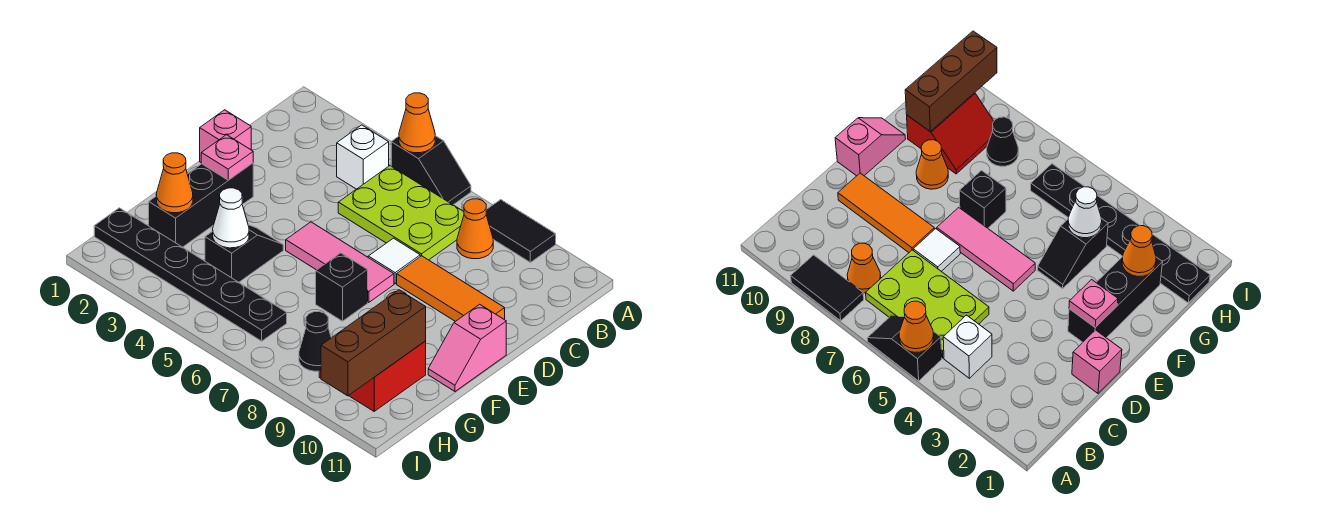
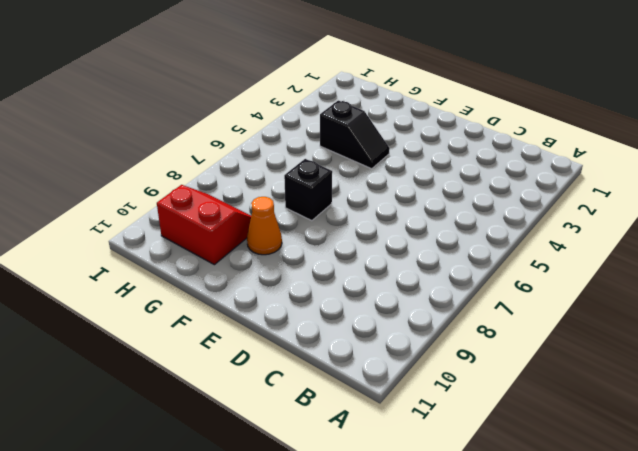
none -> black 1x2 slope [391,136,471,205]
none -> black 1x2 tile [486,200,556,262]
none -> white 1x1 brick [337,125,389,189]

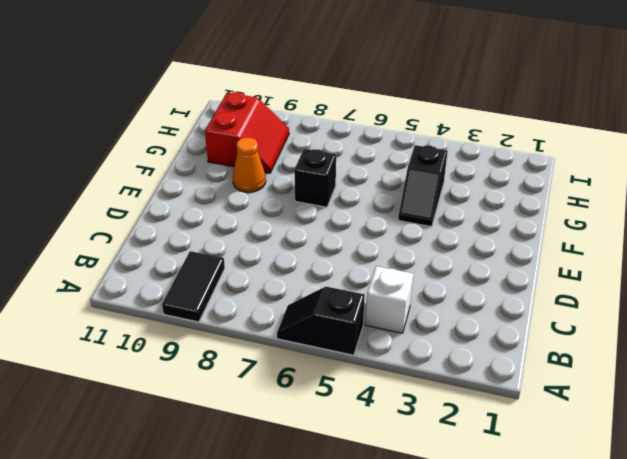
black 1x2 tile [162,251,225,322] -> black 1x2 tile turned to [486,200,556,262]
none -> lime 2x3 plate [338,166,464,260]
none -> orange 1x1 cone [457,199,493,259]
none -> pink 1x1 brick [200,110,251,162]

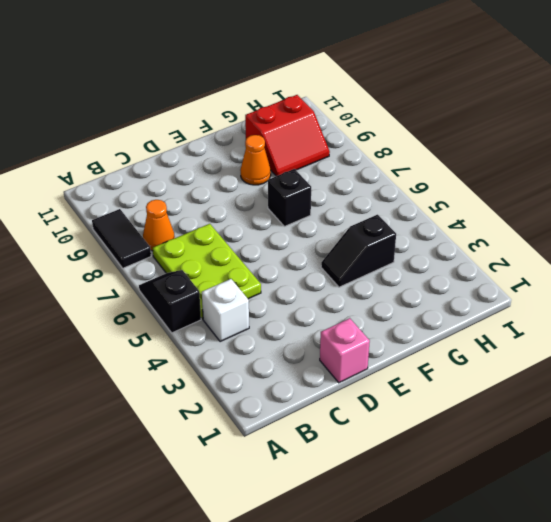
none -> white 1x1 tile [368,238,420,284]
none -> orange 1x3 tile [397,256,505,322]
none -> black 1x3 brick [149,163,253,247]

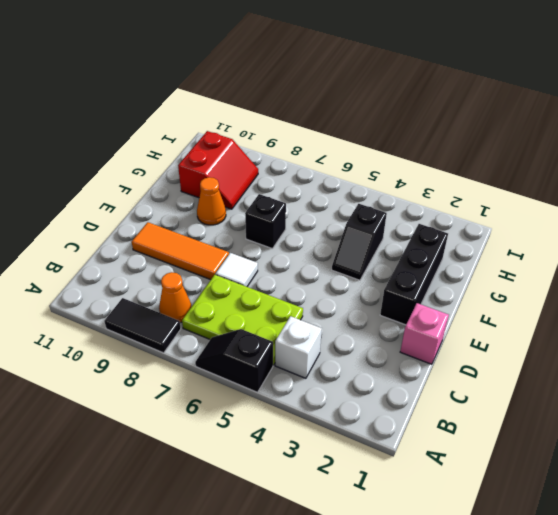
none -> pink 1x3 tile [286,222,394,302]
none -> pink 1x2 slope [428,304,506,391]
none -> black 1x6 plate [94,208,287,341]

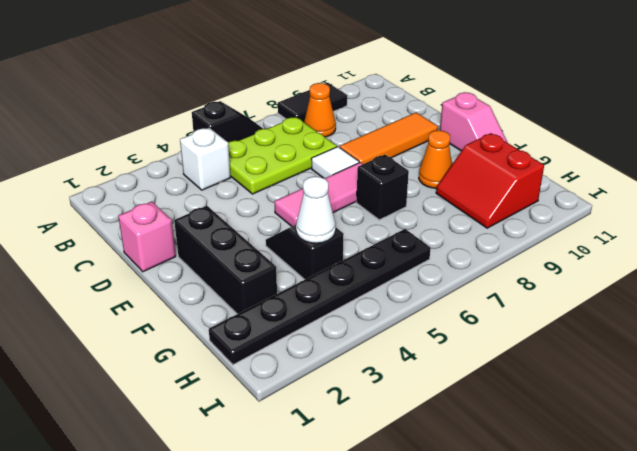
none -> black 1x1 cone [299,312,331,371]
none -> orange 1x1 cone [399,93,435,153]
none -> pink 1x1 plate [201,135,253,180]

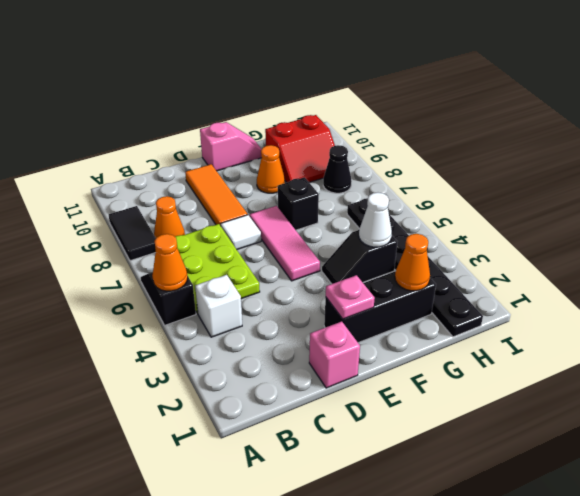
none -> brown 1x3 brick [321,290,426,396]

